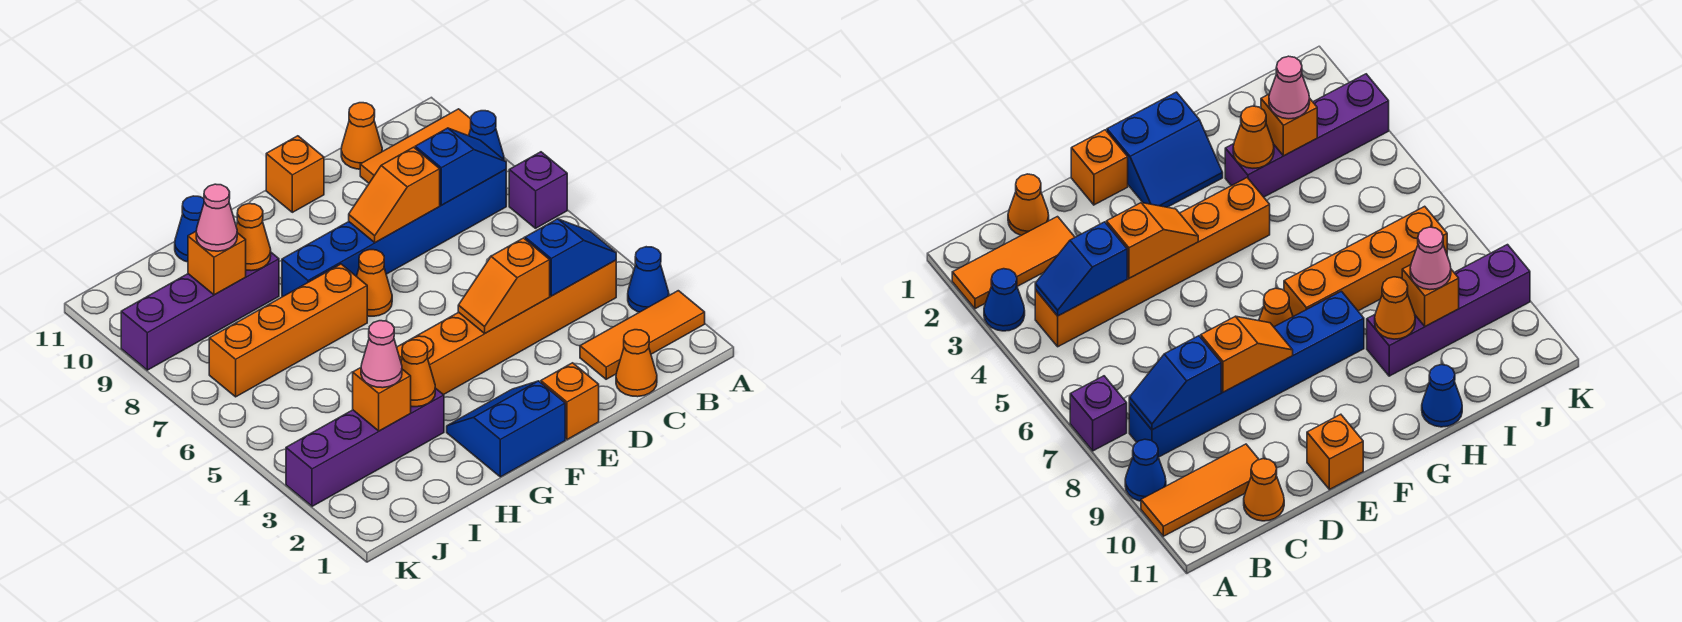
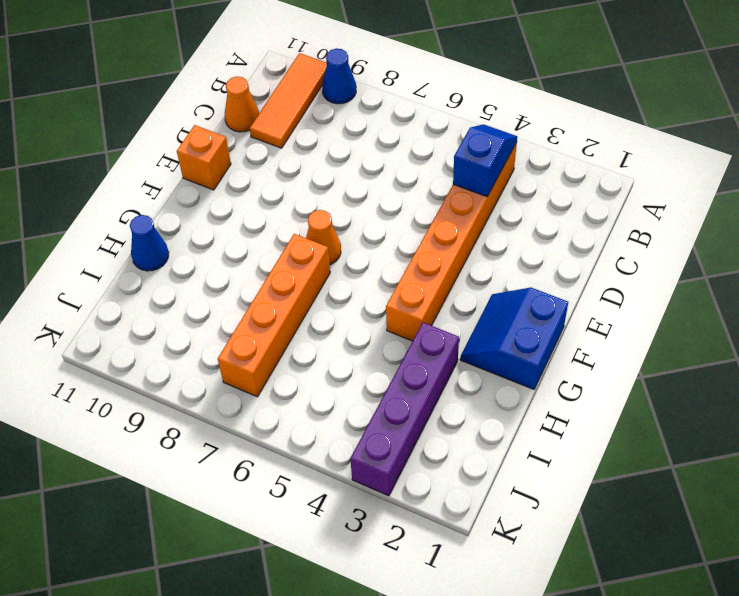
none -> orange 1x3 tile [580,291,705,379]
none -> blue 1x1 cone [628,247,669,312]
none -> purple 1x1 brick [509,152,567,228]

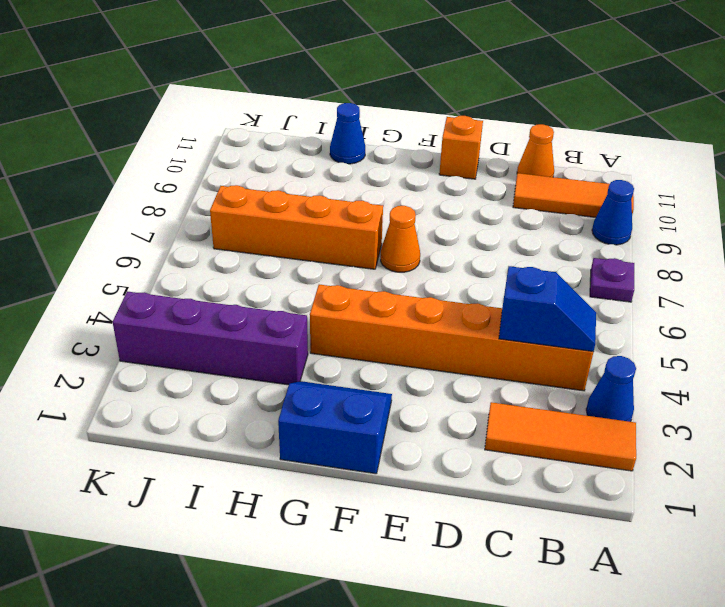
purple 1x1 plate [590,258,634,302] -> purple 1x1 brick [509,152,567,228]
none -> blue 1x6 brick [282,170,506,297]
none -> orange 1x1 cone [616,330,657,397]
none -> orange 1x1 brick [541,363,599,439]

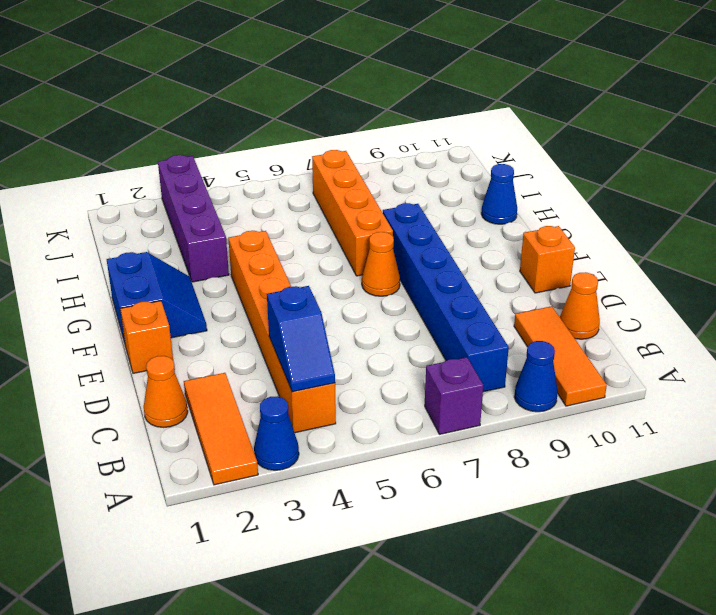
none -> purple 1x4 brick [121,253,279,370]
none -> blue 1x2 slope [415,128,506,205]
none -> orange 1x2 slope [458,238,550,333]

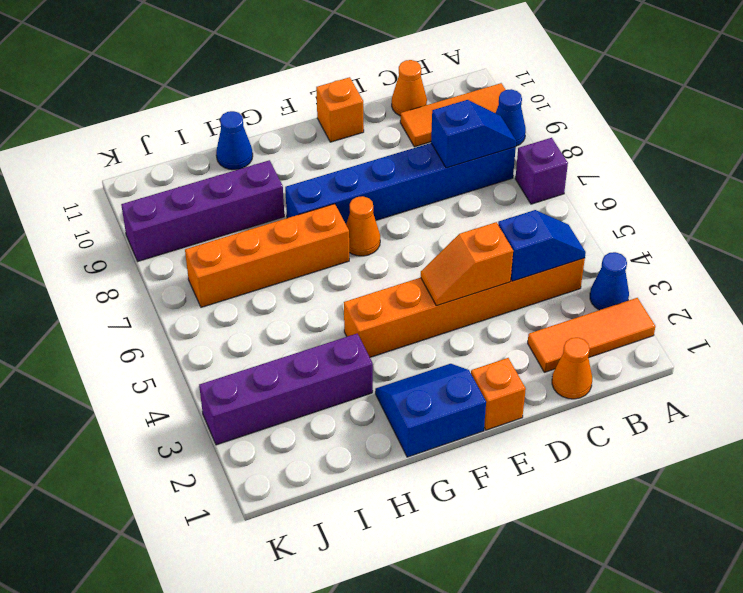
none -> orange 1x2 slope [349,147,440,243]
none -> orange 1x1 cone [401,340,435,407]
none -> orange 1x1 cone [236,204,271,271]

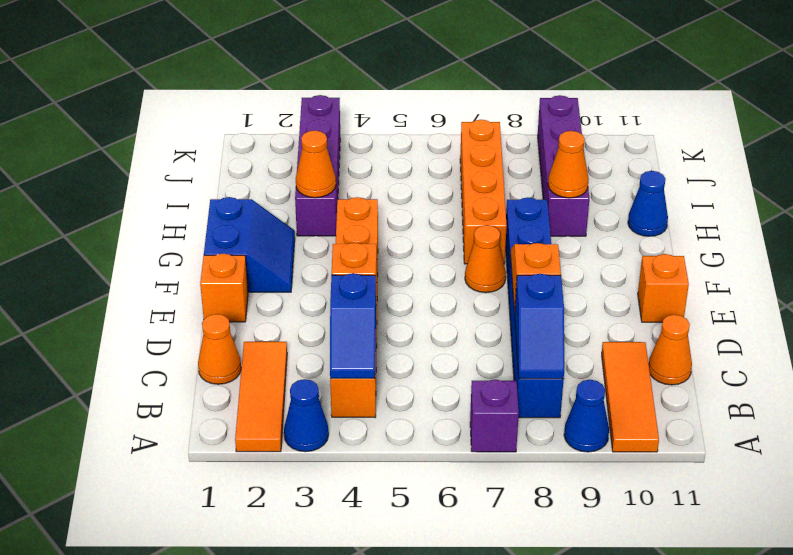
none -> orange 1x1 brick [353,368,411,431]
none -> orange 1x1 brick [188,232,246,295]
none -> pink 1x1 cone [361,321,402,388]

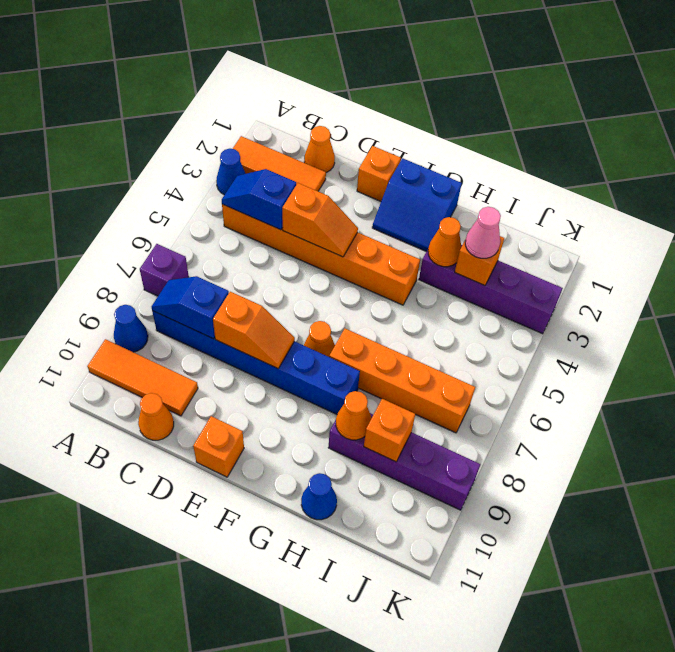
none -> pink 1x1 cone [196,184,237,251]

